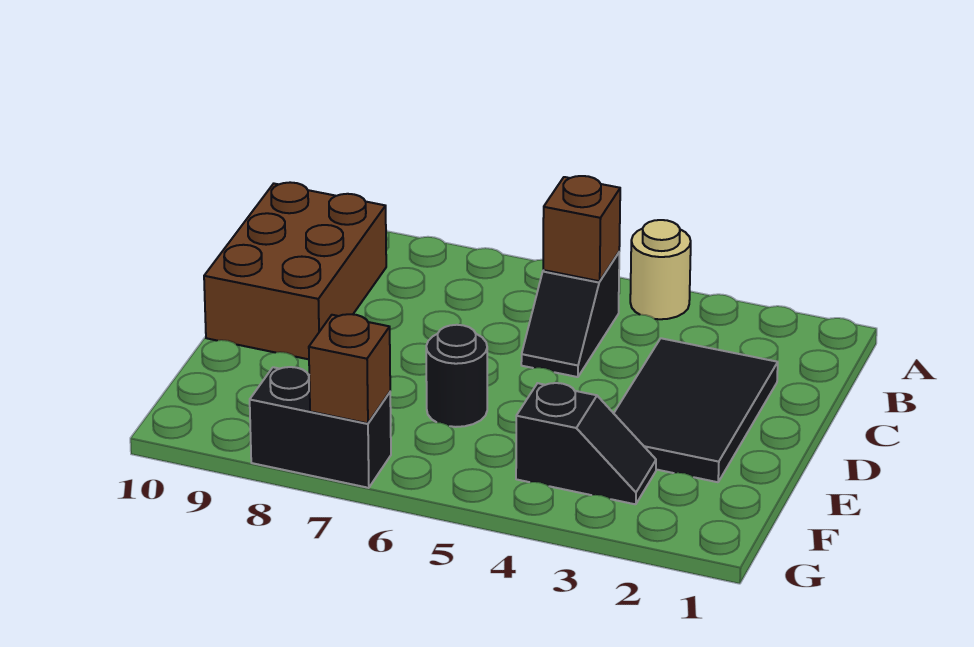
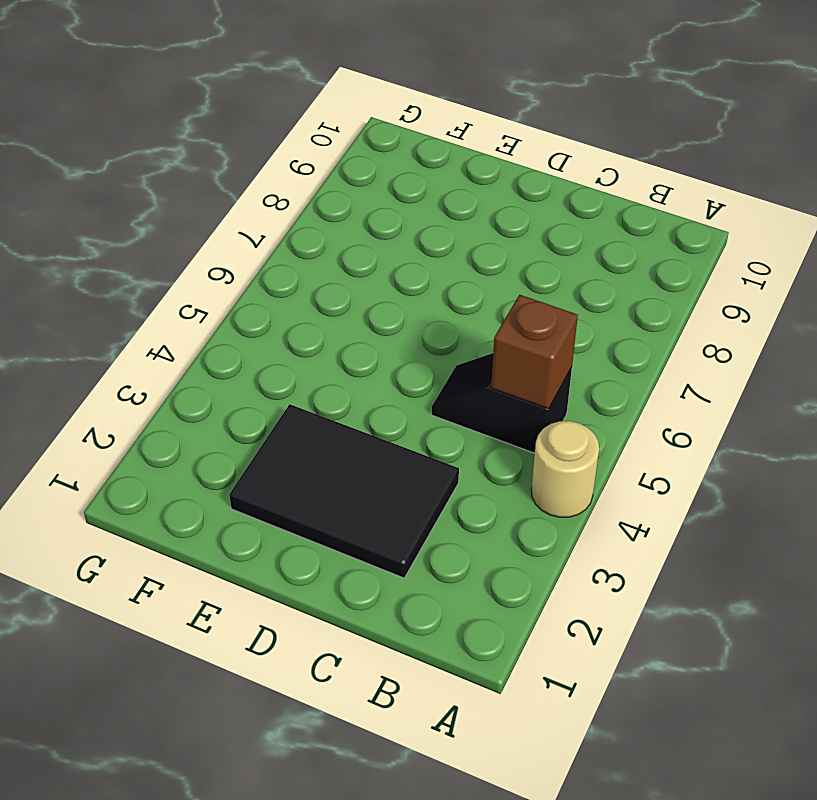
none -> brown 2x3 brick [204,182,386,359]
none -> black 1x1 round brick [426,325,487,427]

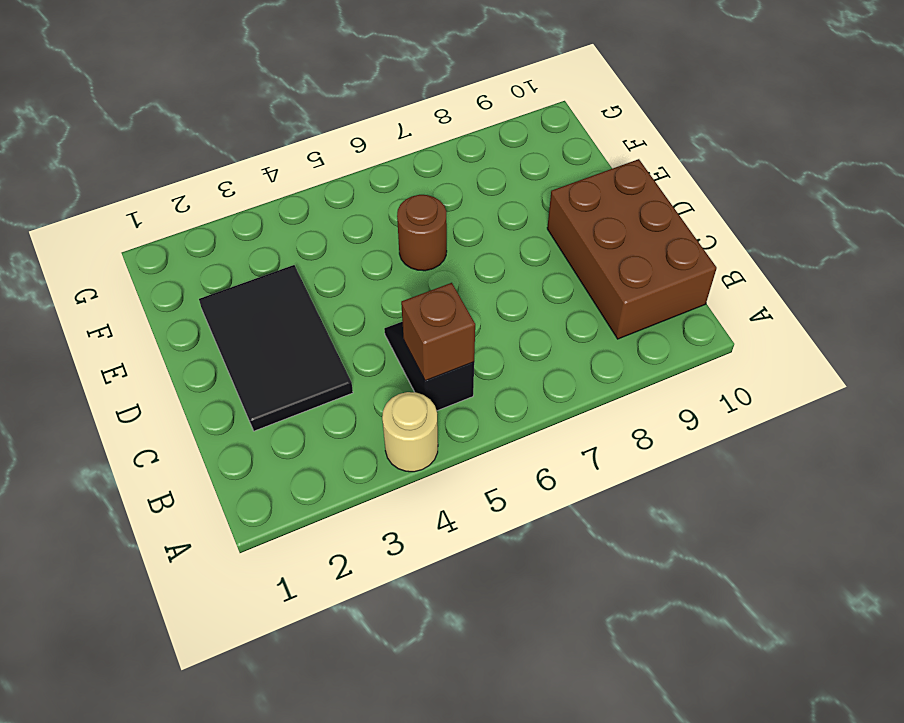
brown 1x1 round brick [397,195,447,271] -> black 1x1 round brick [426,325,487,427]
none -> black 1x2 slope [516,383,656,504]
none -> black 1x2 brick [250,367,391,488]

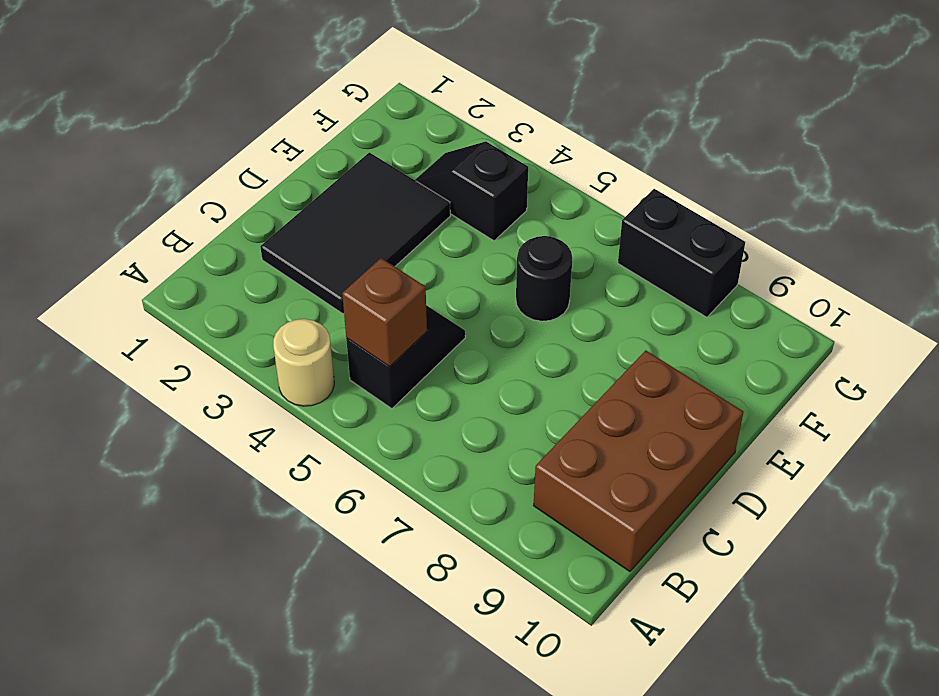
none -> brown 1x1 brick [309,314,390,423]

